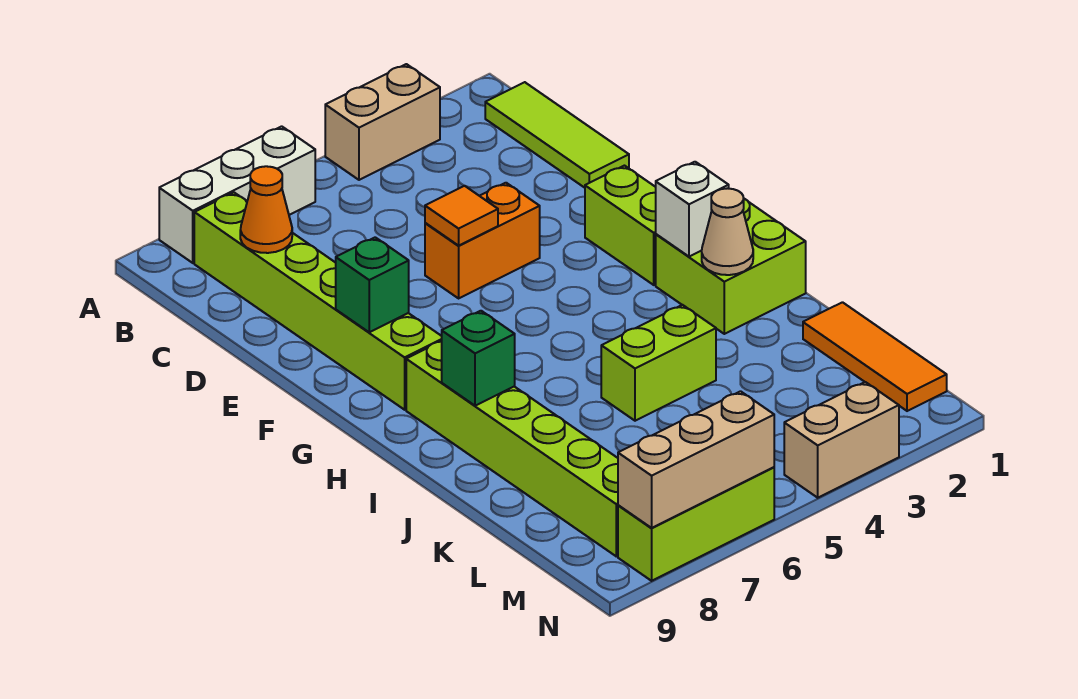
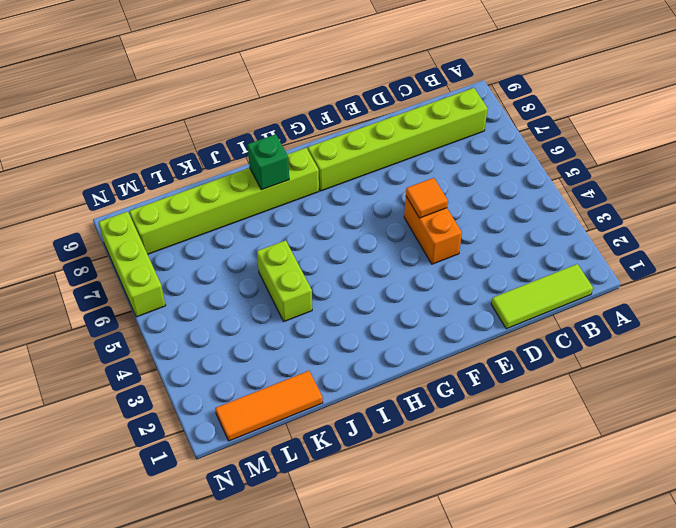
none -> tan 1x2 brick [325,64,440,180]
none -> white 1x3 brick [159,126,315,263]
none -> lime 1x2 brick [585,166,656,285]

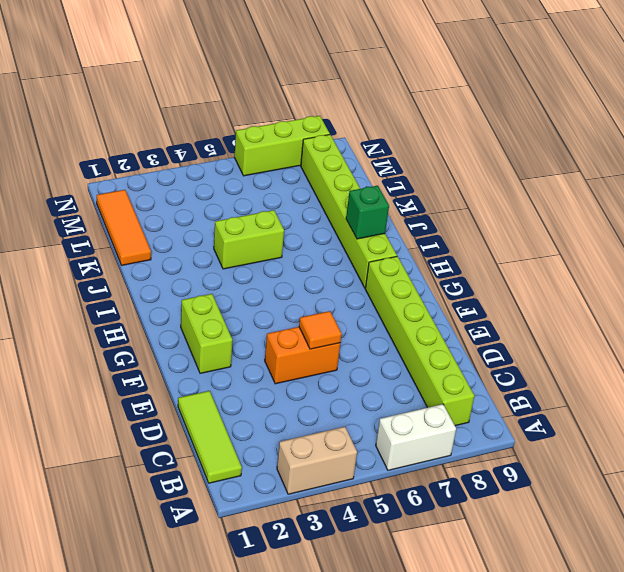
white 1x2 brick [376,404,456,470] -> white 1x3 brick [159,126,315,263]
none -> lime 2x2 brick [656,198,806,334]
none -> tan 1x2 brick [784,382,899,498]
none -> orange 1x1 cone [240,166,292,253]

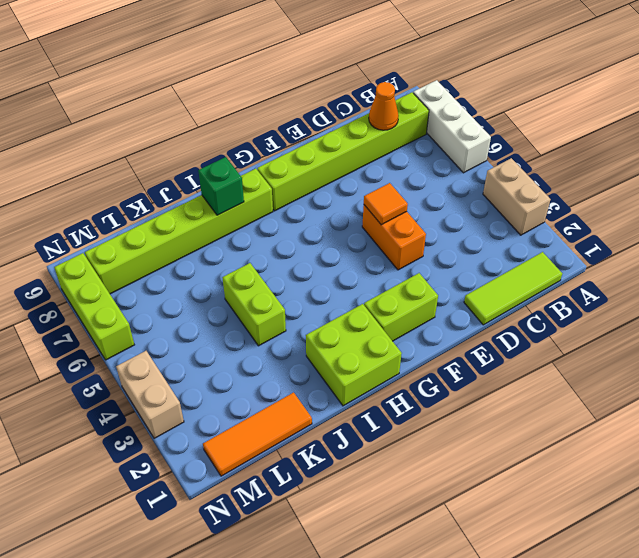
none -> green 1x1 brick [336,237,409,332]
none -> white 1x1 brick [656,162,729,257]
none -> tan 1x1 cone [702,188,753,275]

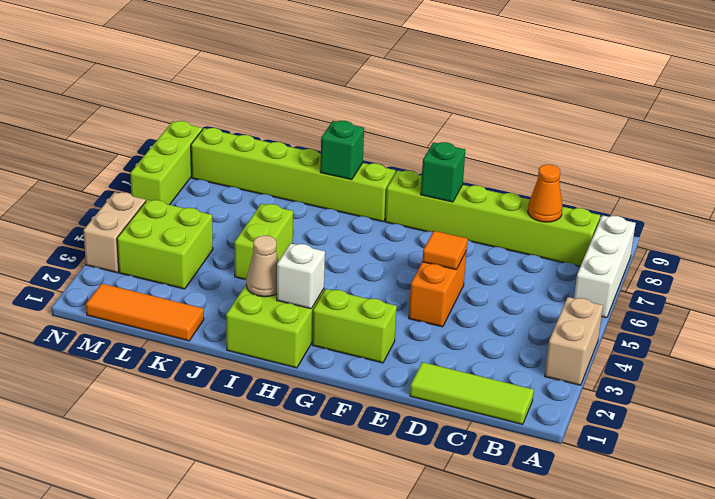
lime 2x2 brick [117,200,213,289] -> none
none -> tan 1x3 brick [618,391,774,528]

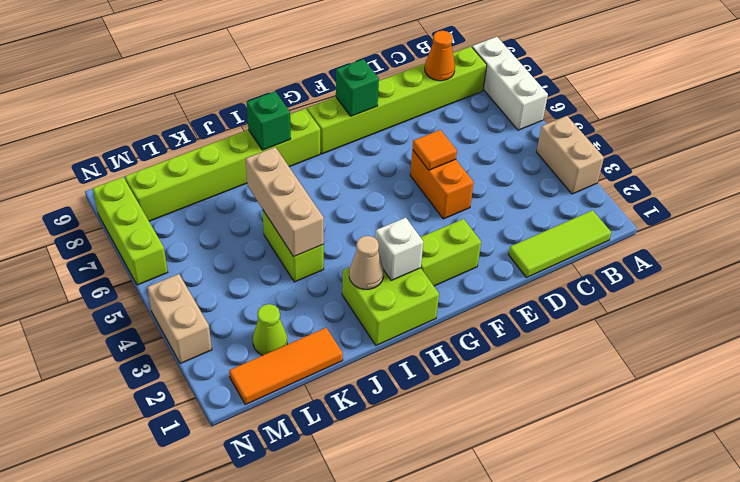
tan 1x3 brick [246,147,324,256] -> tan 1x3 brick moved to [618,391,774,528]
lime 1x1 cone [253,304,287,355] -> none

